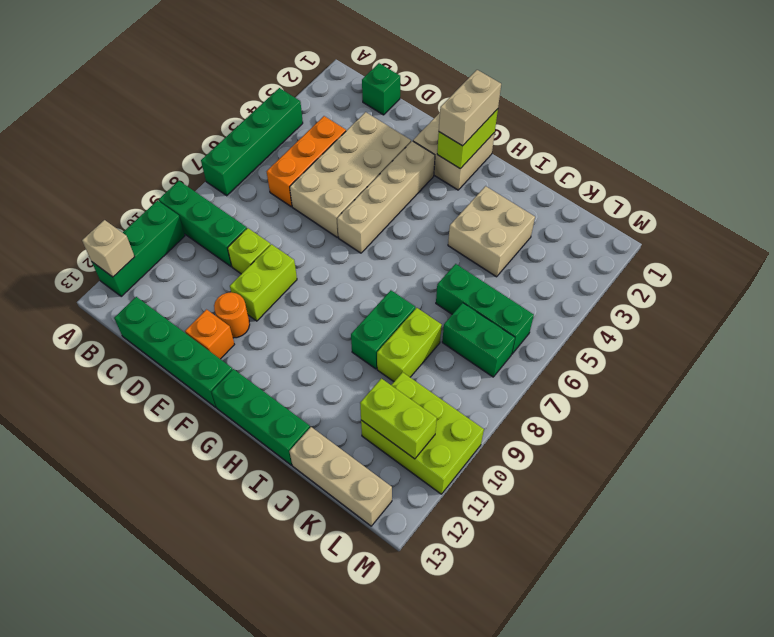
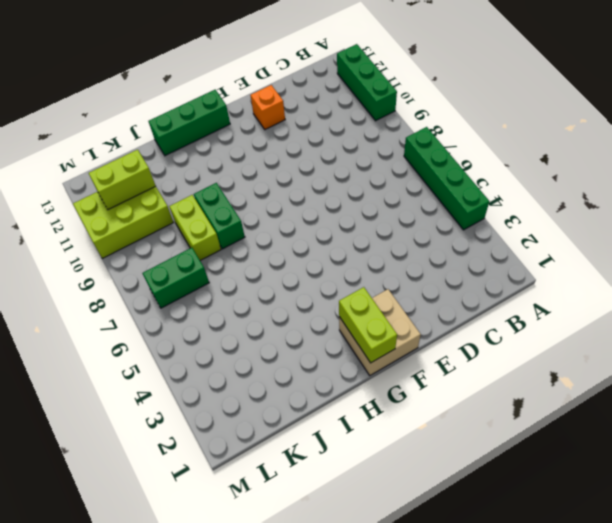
none -> green 1x3 brick [159,181,247,266]
none -> green 1x1 brick [362,63,400,115]
none -> orange 1x3 brick [267,116,346,206]

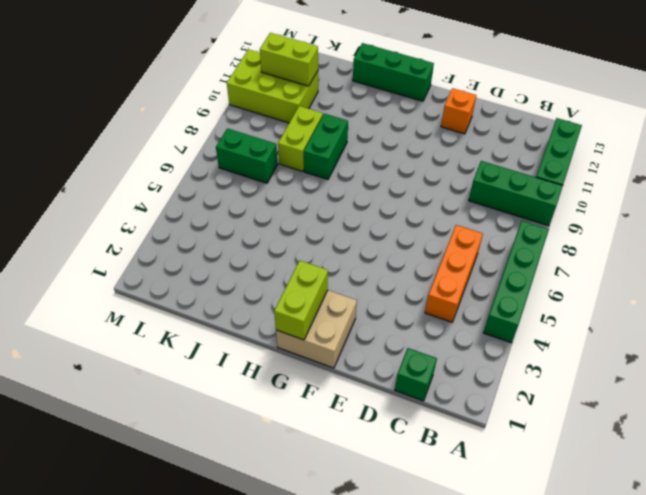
none -> green 1x4 brick [114,297,232,407]
none -> tan 2x4 brick [290,112,411,237]
none -> lime 1x1 brick [228,228,270,274]

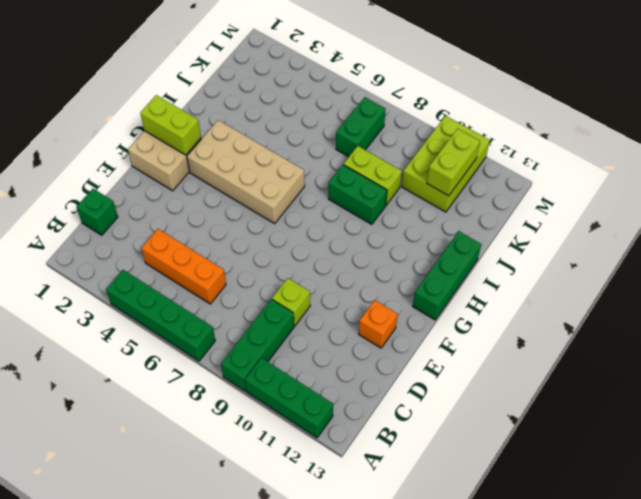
tan 2x4 brick [187,120,305,224] -> tan 2x4 brick moved to [290,112,411,237]
none -> green 1x4 brick [114,297,232,407]
none -> lime 1x2 brick [230,244,297,321]
none -> orange 1x1 round brick [214,292,250,338]

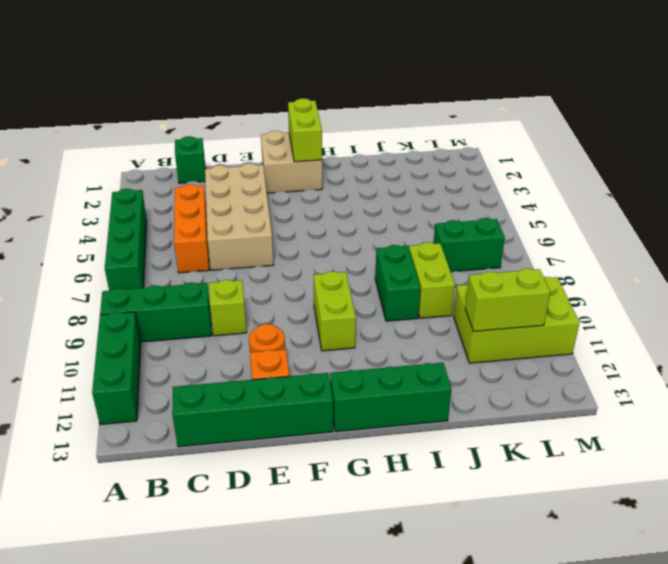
lime 1x2 brick [314,271,356,351] -> lime 1x2 brick moved to [230,244,297,321]
none -> tan 1x4 brick [337,141,435,253]
none -> tan 2x2 brick [448,186,535,277]
none -> green 1x3 brick [436,264,534,354]

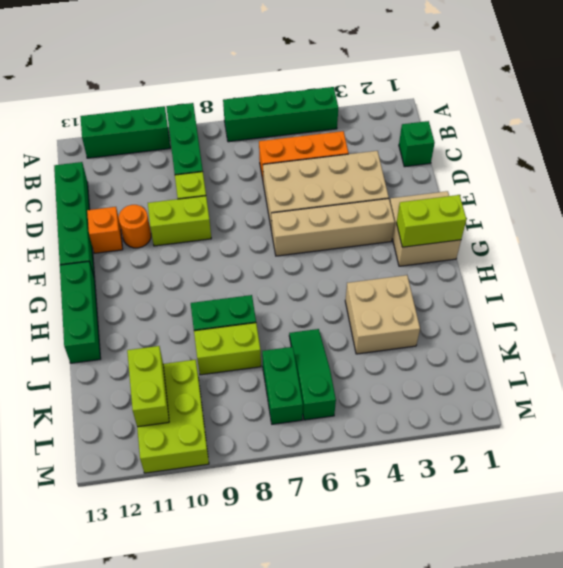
green 1x3 slope [289,329,336,420] -> green 1x3 brick [436,264,534,354]
none -> tan 1x3 brick [289,427,392,526]
none -> tan 1x1 brick [82,220,135,277]
none -> tan 1x2 brick [439,70,501,146]

